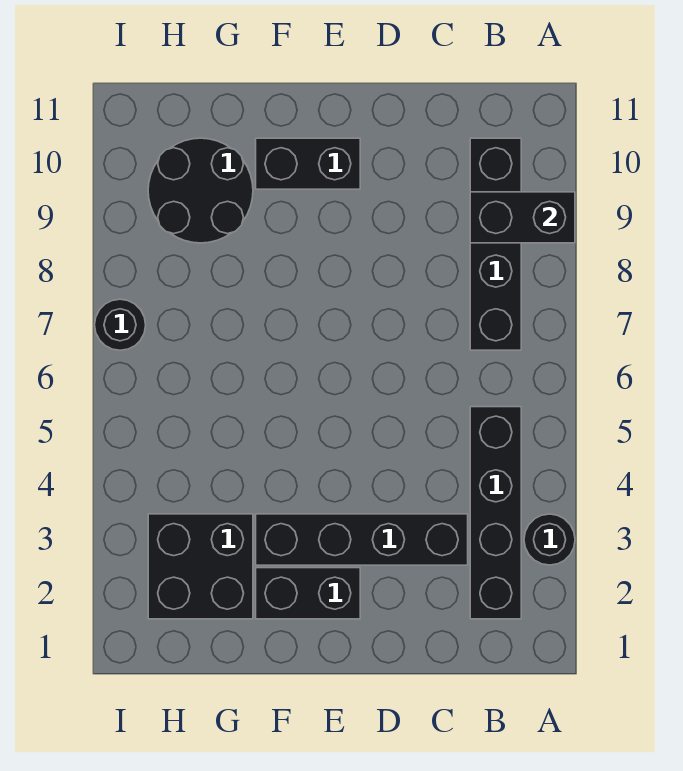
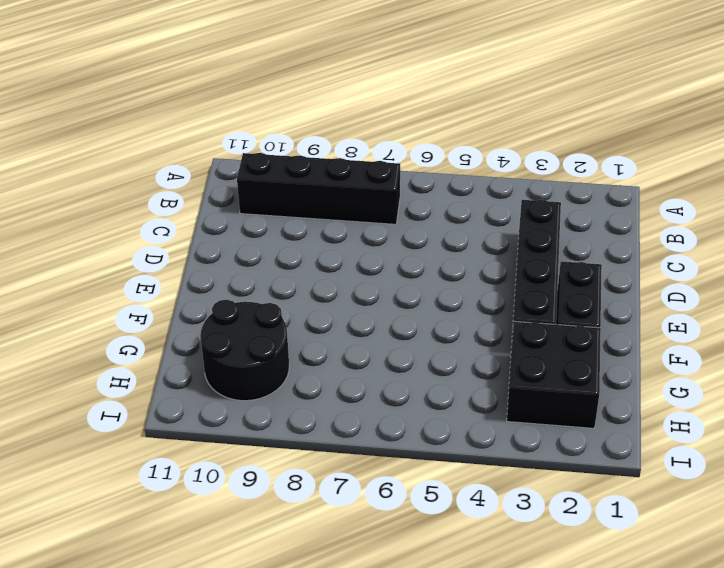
none -> black 1x1 round brick [524,514,575,565]
none -> black 1x4 brick [470,407,521,619]

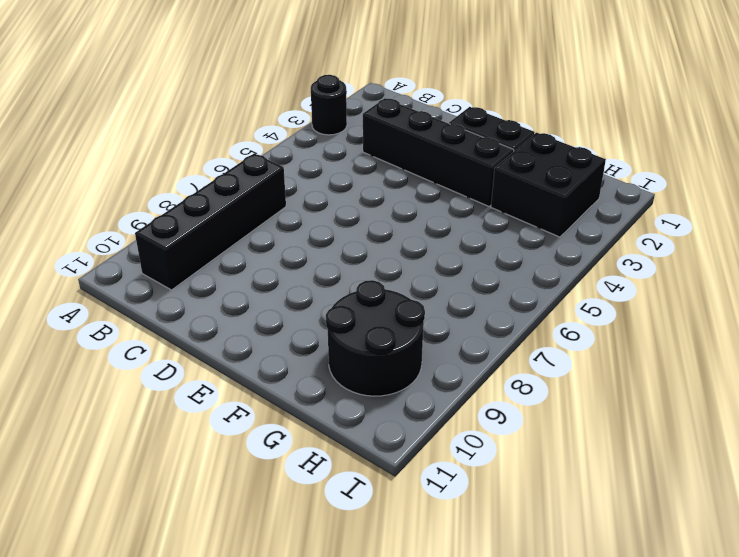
none -> black 1x4 brick [470,407,521,619]
none -> black 1x2 brick [256,138,360,189]

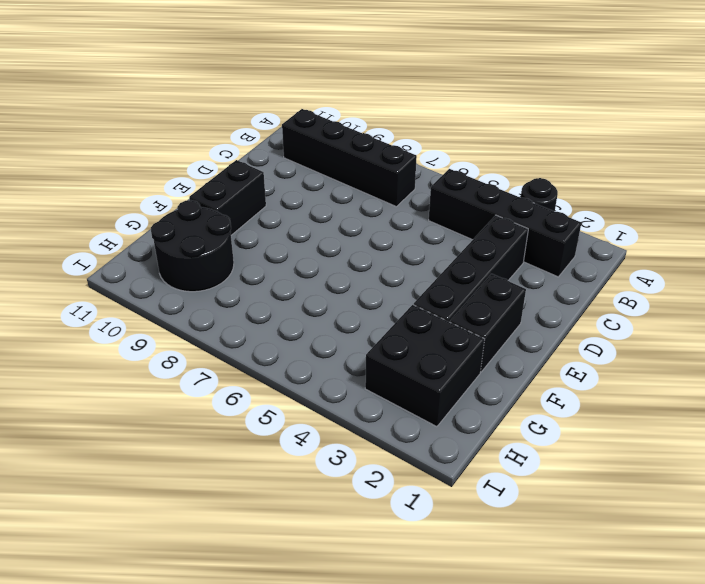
none -> black 1x1 round brick [95,299,146,350]
none -> black 1x2 brick [470,192,575,243]

